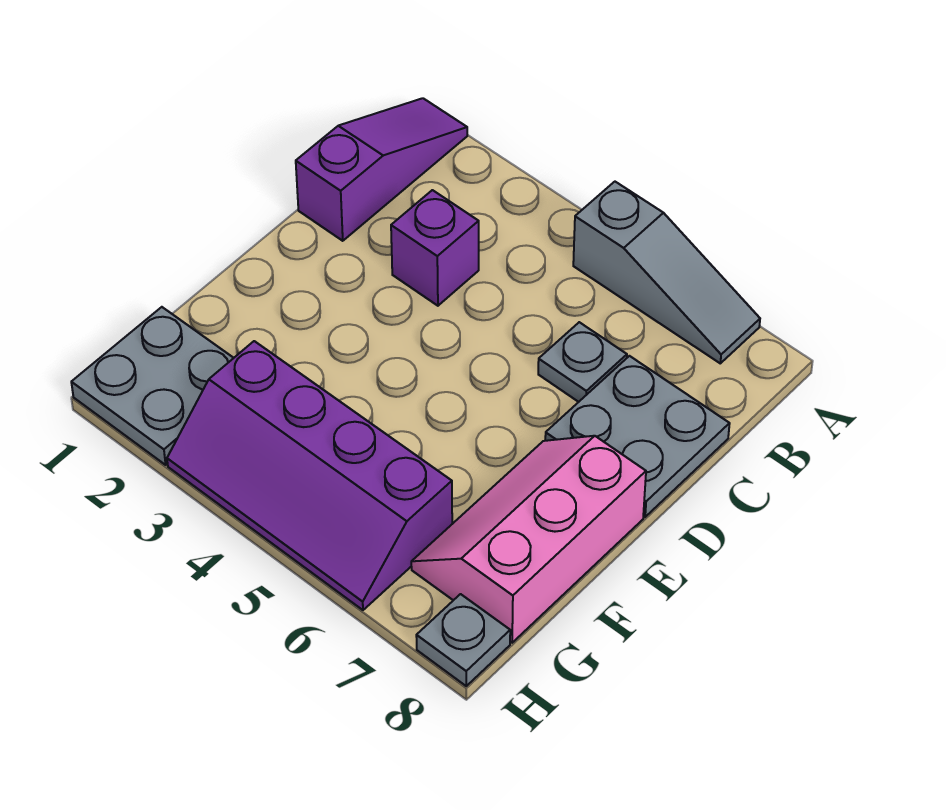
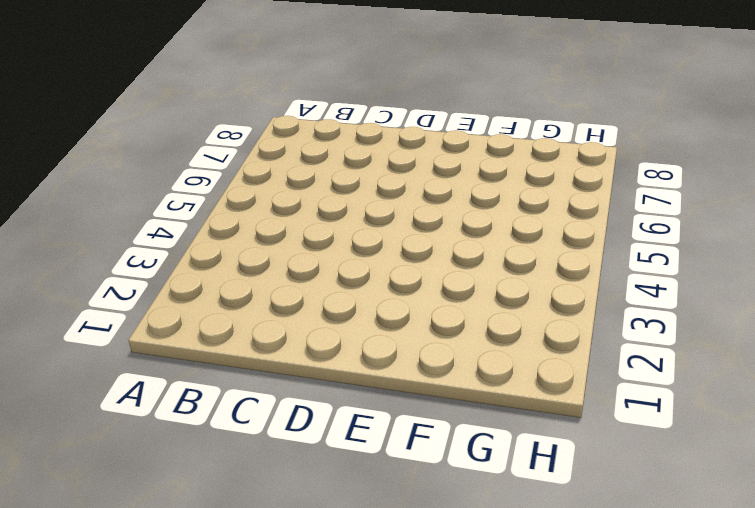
none -> purple 1x3 slope [296,98,467,241]
none -> grey 1x3 slope [573,182,760,363]

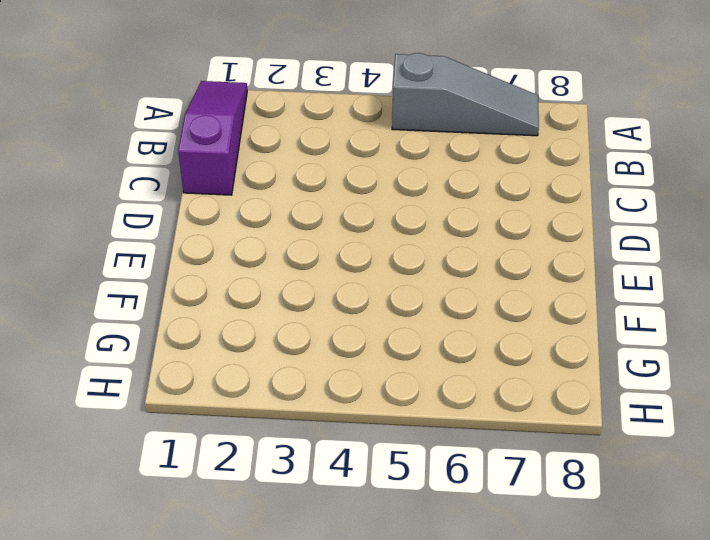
none -> purple 1x1 brick [391,190,479,306]
none -> grey 1x1 plate [538,322,627,402]

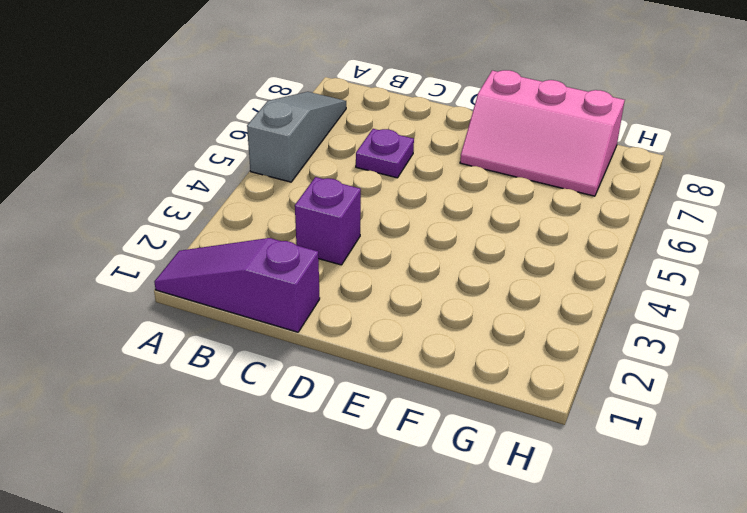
purple 1x1 plate [356,129,414,178] -> grey 1x1 plate [538,322,627,402]
none -> grey 2x2 plate [545,356,730,517]
none -> grey 2x2 plate [71,307,233,465]

